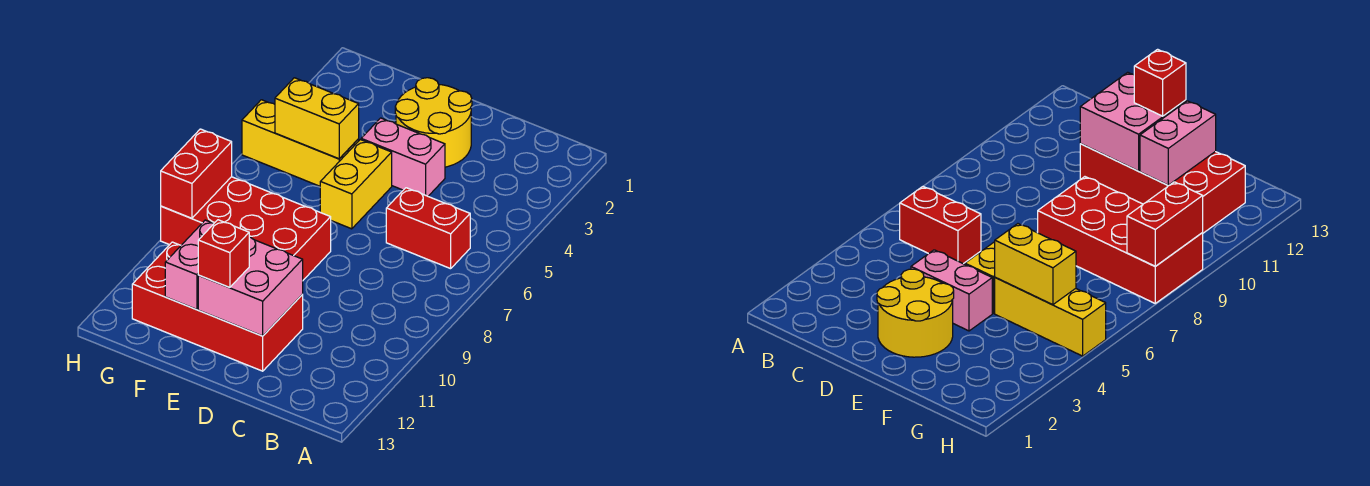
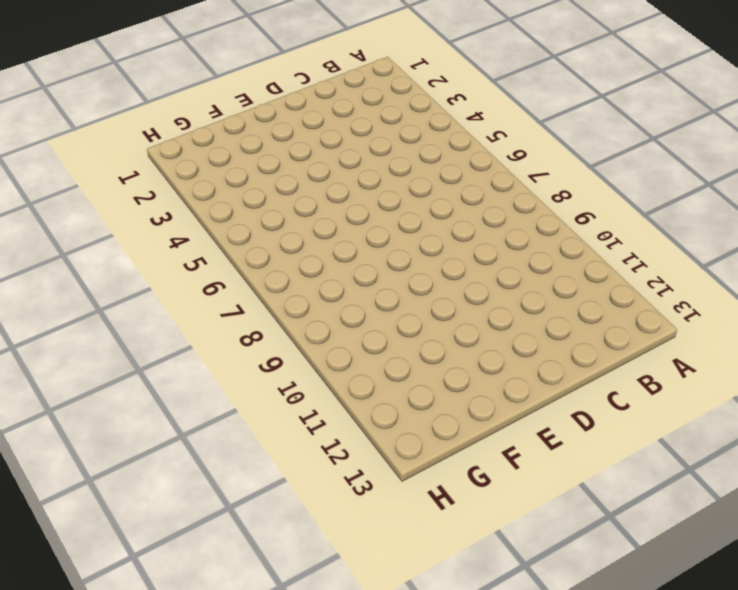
none -> red 1x2 brick [386,188,470,269]
none -> yellow 2x2 round brick [395,78,472,167]
none -> pink 1x2 brick [361,118,445,196]

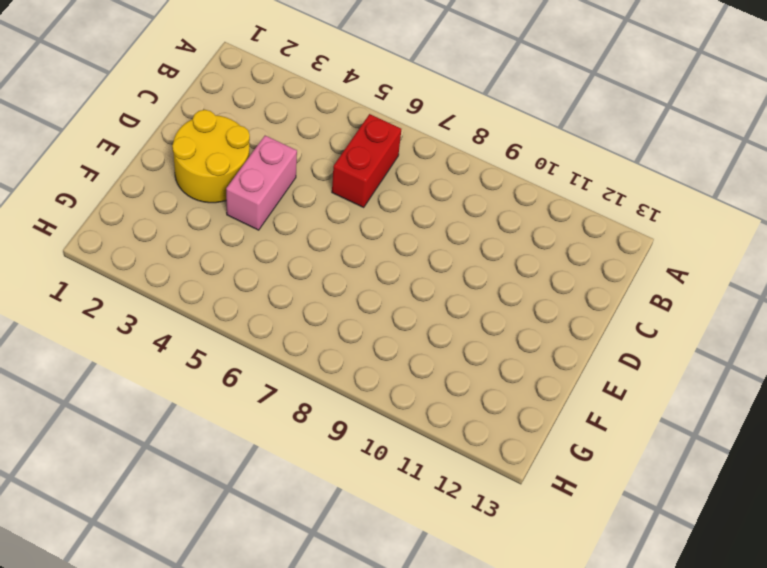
none -> red 2x4 brick [132,242,303,371]
none -> yellow 1x2 brick [320,140,392,229]
none -> red 2x4 brick [161,177,331,280]

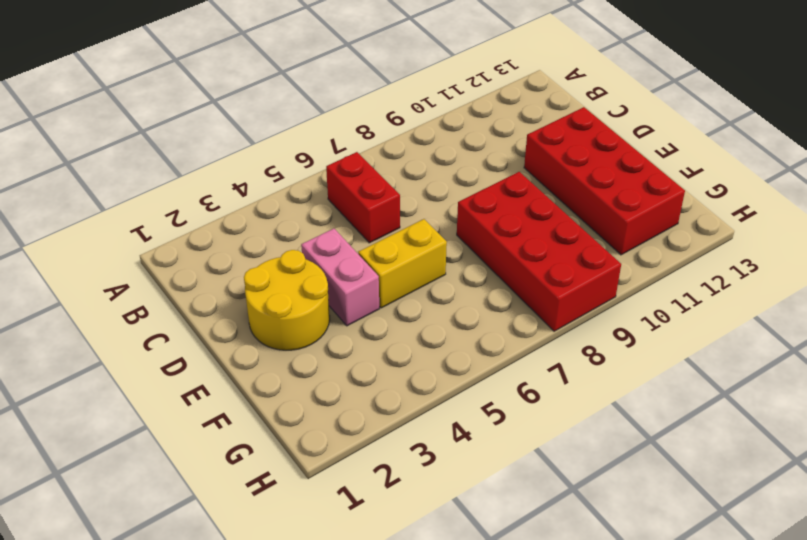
none -> yellow 1x3 brick [242,100,359,186]
none -> pink 2x2 brick [198,237,303,336]
none -> yellow 1x2 brick [275,78,359,159]

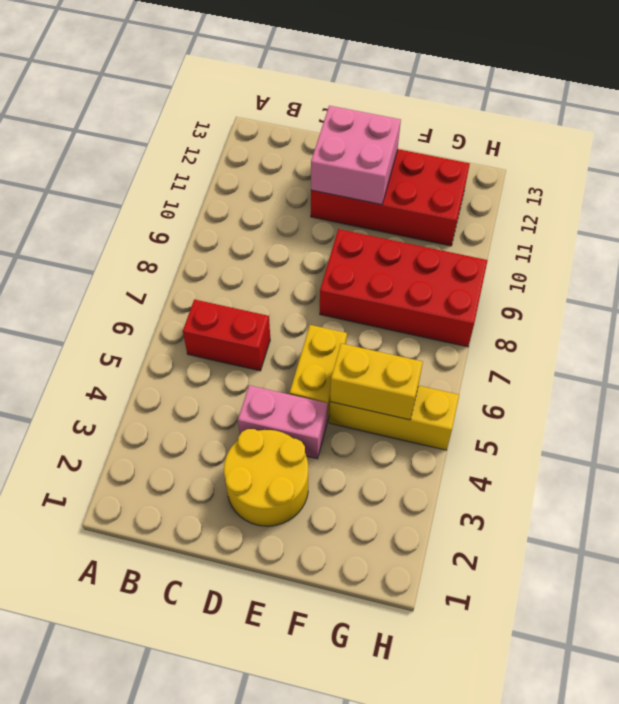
none -> pink 1x2 brick [165,220,214,310]
none -> red 1x2 brick [161,129,232,218]
none -> red 1x1 brick [198,220,249,287]

